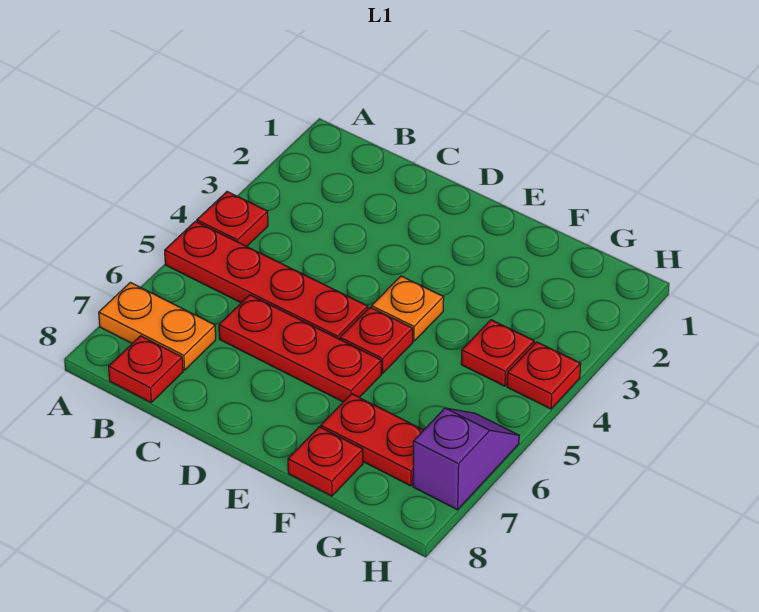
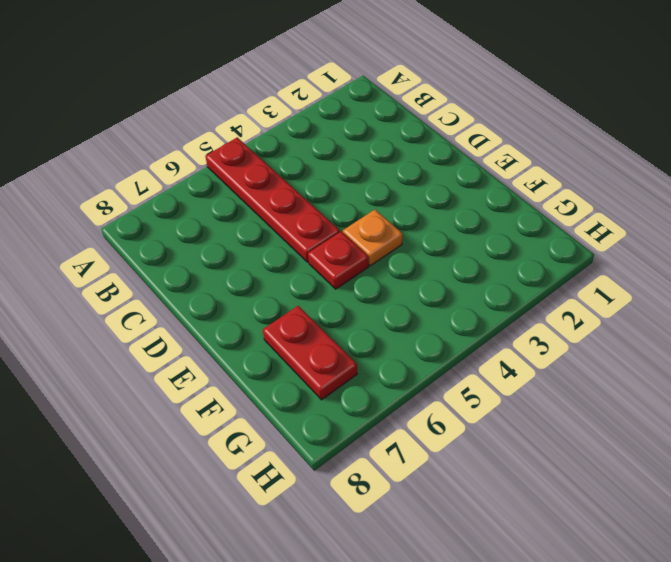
none -> red 1x1 plate [197,192,268,246]
none -> orange 1x2 plate [99,282,216,370]
none -> red 1x1 plate [109,336,183,402]

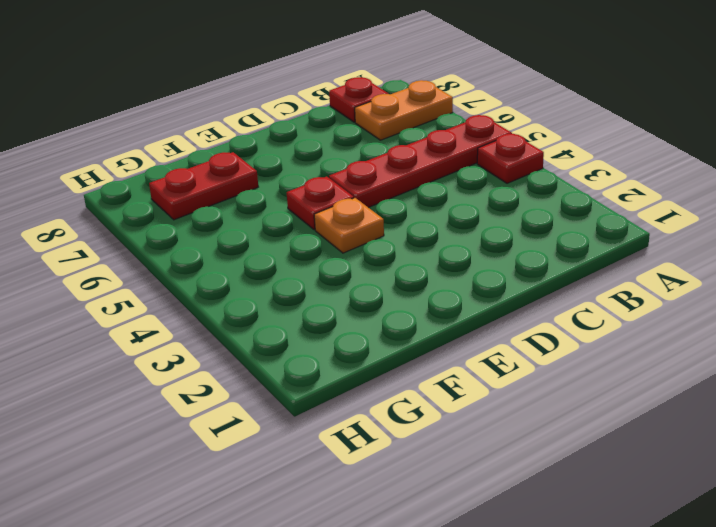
none -> red 1x3 plate [219,295,381,402]
none -> red 1x1 plate [288,427,363,496]
none -> red 1x1 plate [461,320,534,386]

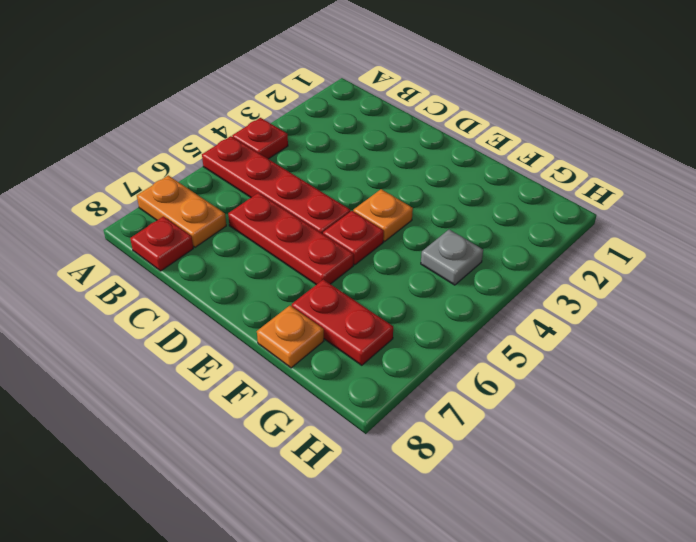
orange 1x1 plate [257,306,324,368] -> red 1x1 plate [288,427,363,496]
grey 1x1 plate [421,230,483,285] -> red 1x1 plate [461,320,534,386]
none -> red 1x1 plate [507,342,581,409]
none -> purple 1x2 slope [413,408,519,510]

